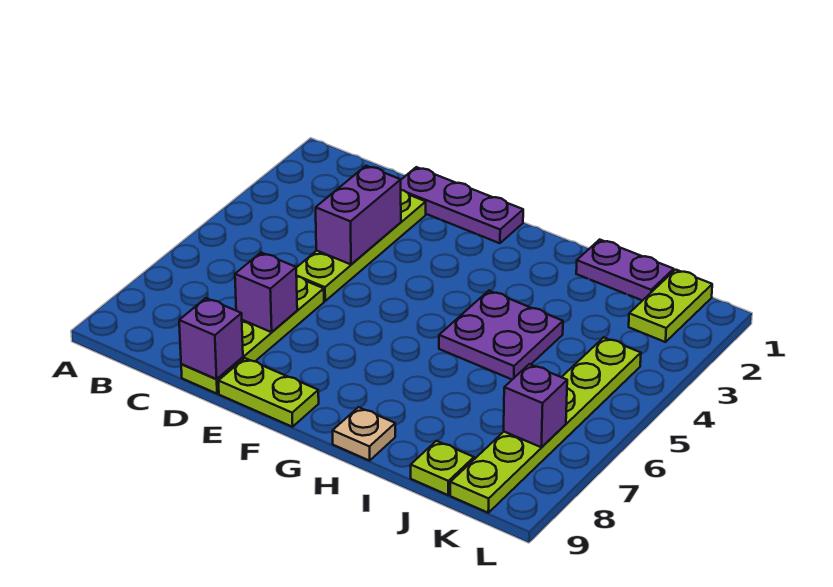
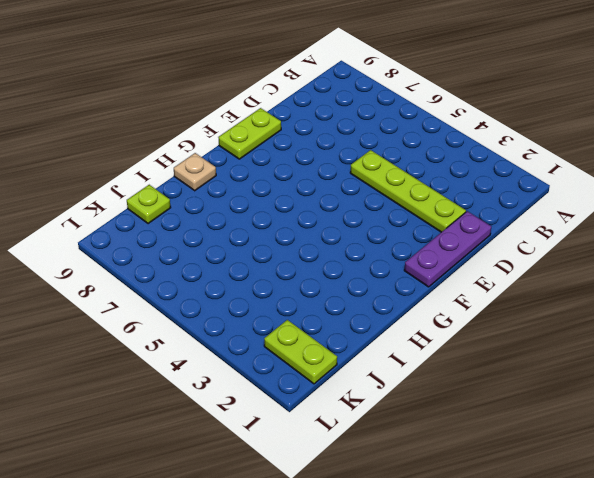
none -> lime 1x4 plate [181,276,324,394]
none -> purple 2x2 plate [439,291,563,380]
none -> purple 1x2 plate [576,240,674,301]

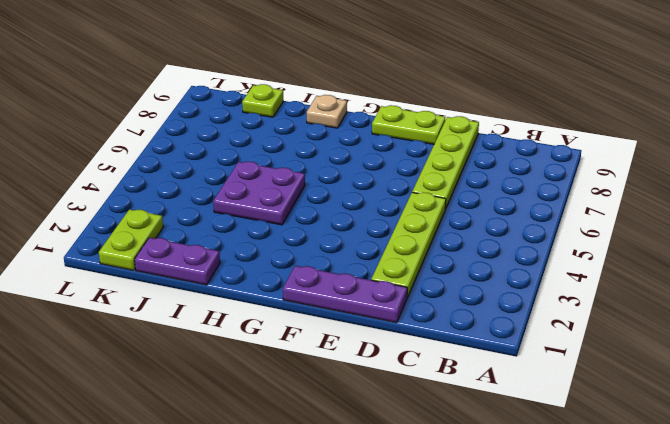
none -> lime 1x6 plate [450,337,641,513]
none -> purple 1x2 brick [316,166,401,264]
none -> purple 1x1 brick [235,253,297,332]

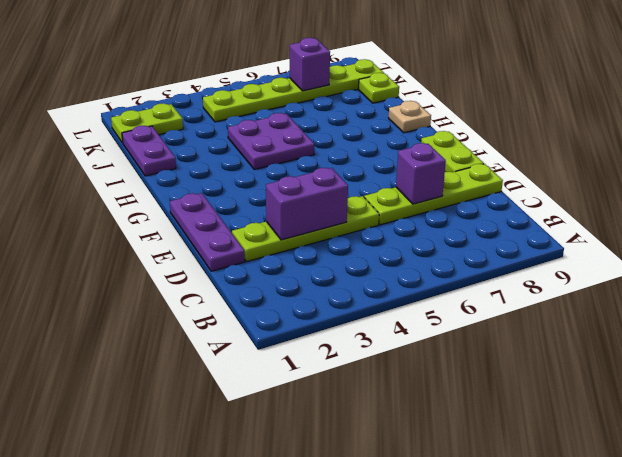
none -> purple 1x1 brick [179,298,243,379]

